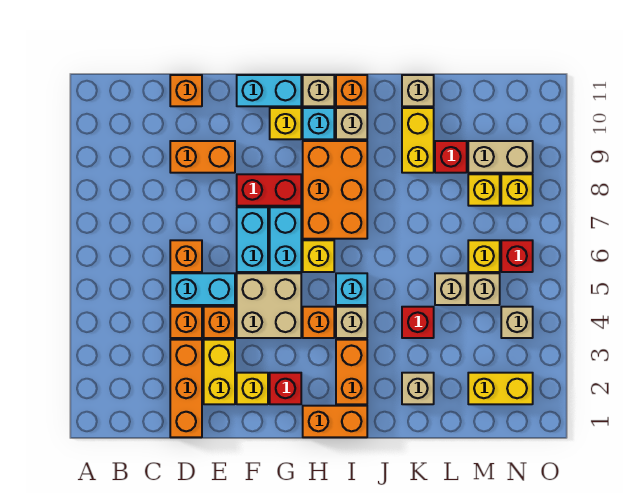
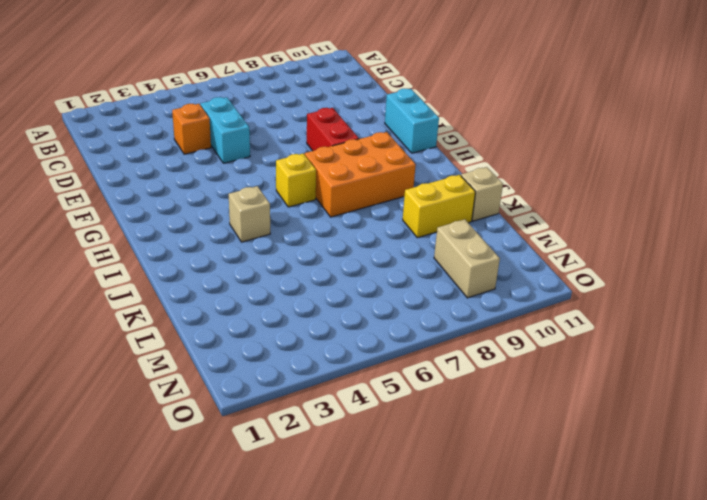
none -> orange 1x3 brick [170,340,202,437]
none -> orange 1x1 brick [170,240,202,272]
none -> orange 1x2 brick [170,141,235,173]
none -> orange 1x1 brick [170,75,202,106]

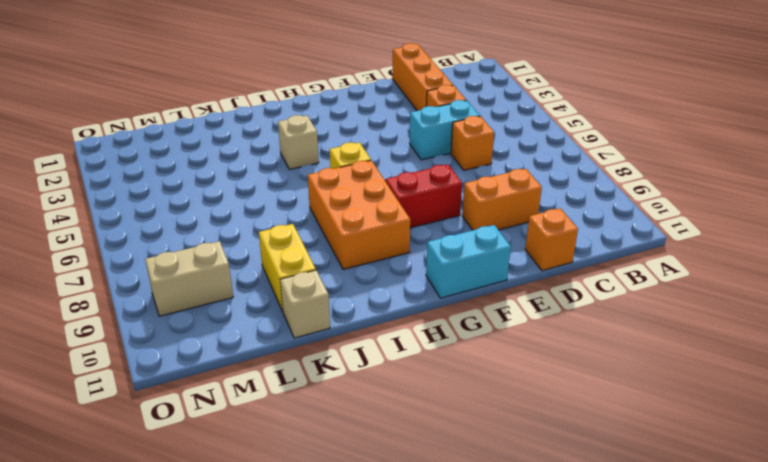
none -> yellow 1x2 brick [204,340,235,404]
none -> orange 1x1 brick [204,307,235,338]
none -> yellow 1x1 brick [237,373,268,404]
none -> tan 2x2 brick [237,273,301,338]

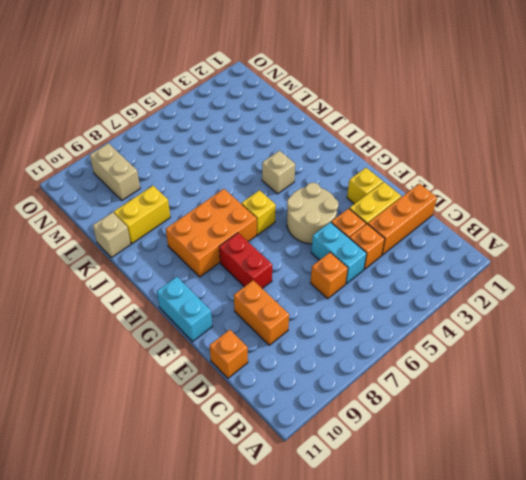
tan 2x2 round brick [287,183,338,244] -> tan 2x2 brick [237,273,301,338]
none -> cyan 1x2 brick [237,207,268,272]
none -> red 1x1 brick [270,373,301,404]
none -> cyan 1x2 brick [270,207,301,272]
none -> yellow 1x1 brick [270,108,301,139]

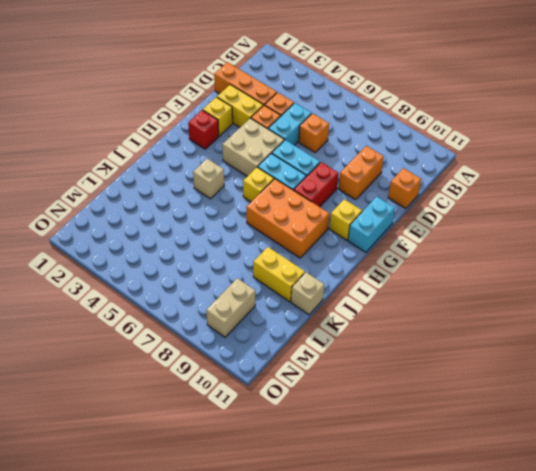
none -> orange 1x2 brick [303,406,367,437]
none -> orange 1x1 brick [303,307,334,338]
none -> cyan 1x1 brick [303,108,334,139]
none -> tan 1x1 brick [303,75,334,106]

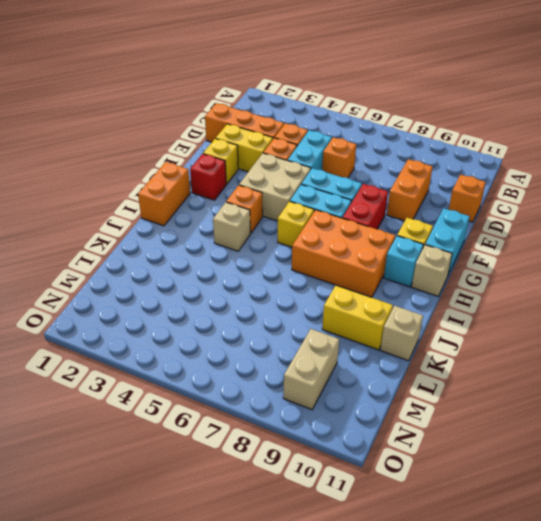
none -> orange 1x2 brick [336,340,367,404]
none -> cyan 1x1 brick [336,273,367,305]
none -> tan 1x1 brick [336,108,367,139]
none -> orange 1x1 brick [336,75,367,106]

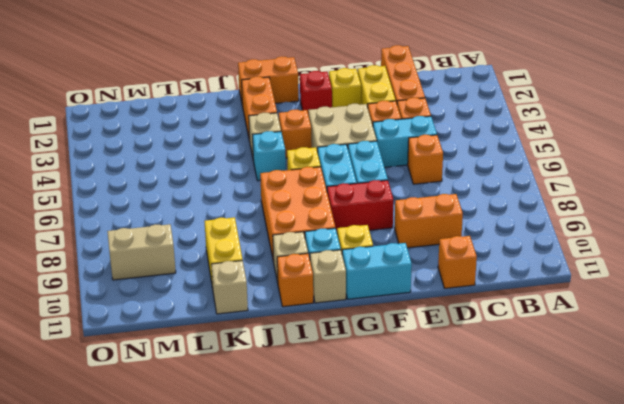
none -> tan 1x1 brick [402,373,434,404]
none -> red 1x1 brick [402,307,434,338]
none -> tan 1x1 brick [435,273,467,305]
none -> red 1x1 brick [435,141,467,173]

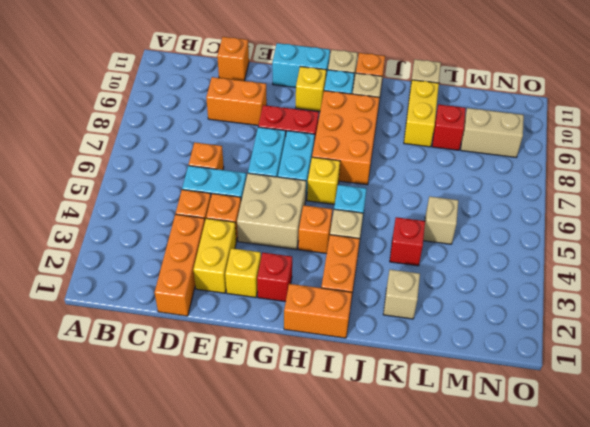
none -> yellow 1x2 brick [468,373,533,404]
none -> tan 1x1 brick [468,273,500,305]
none -> yellow 1x1 brick [468,240,500,272]
none -> yellow 1x1 brick [468,174,500,206]

